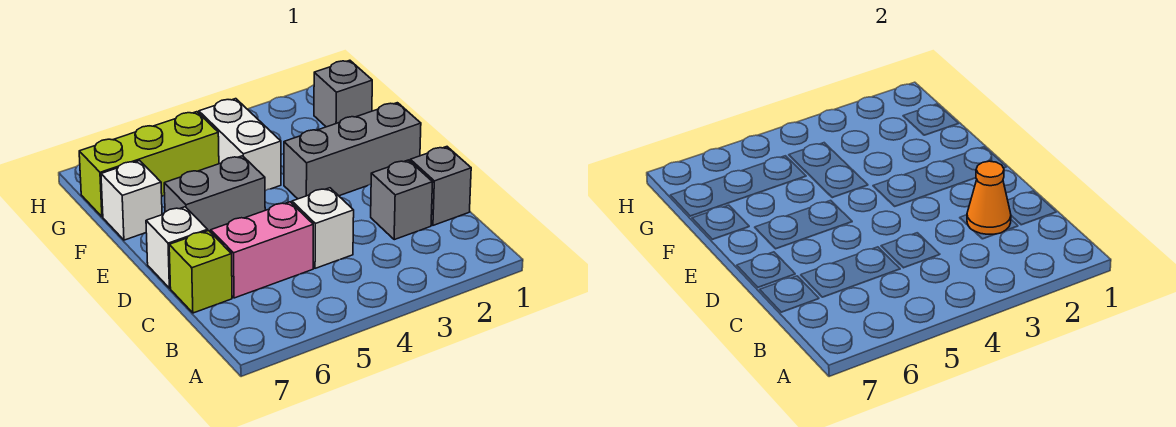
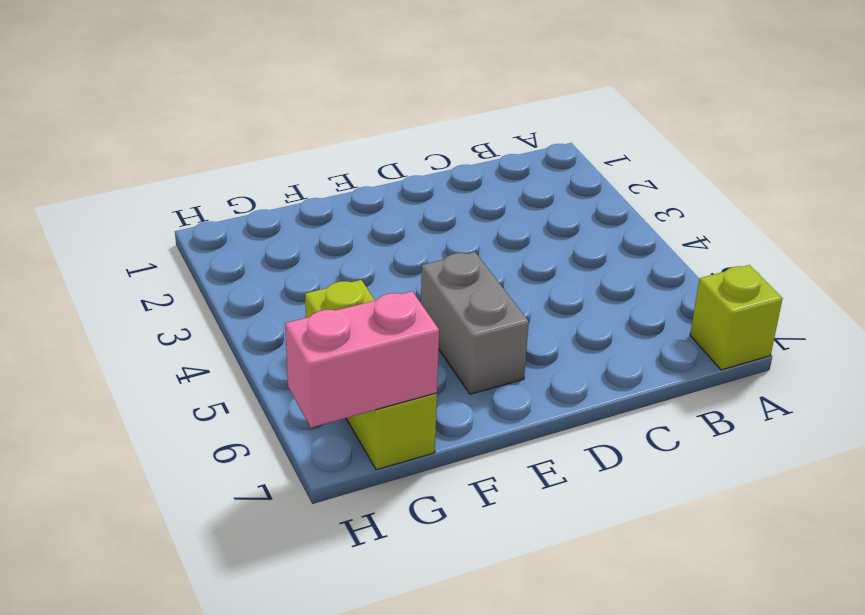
lime 1x1 brick [690,265,783,370] -> lime 1x1 brick moved to [169,231,232,313]
pink 1x2 brick [285,291,439,427] -> pink 1x2 brick turned to [211,202,313,298]
none -> grey 1x1 brick [410,147,471,225]
none -> grey 1x1 brick [371,160,433,240]
none -> white 1x1 brick [292,188,354,268]

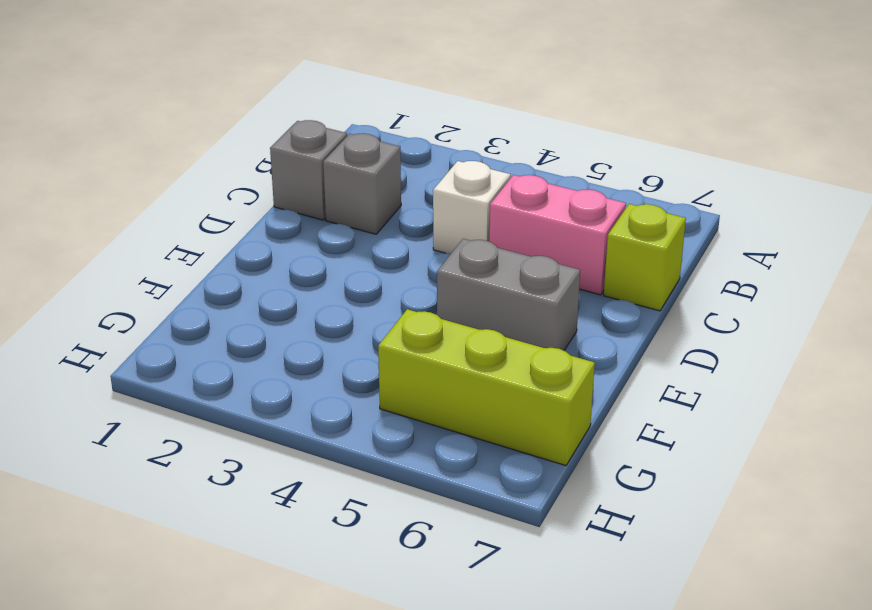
none -> white 1x1 brick [146,207,208,288]
none -> grey 1x3 brick [284,103,421,199]
none -> white 1x2 brick [199,99,281,191]

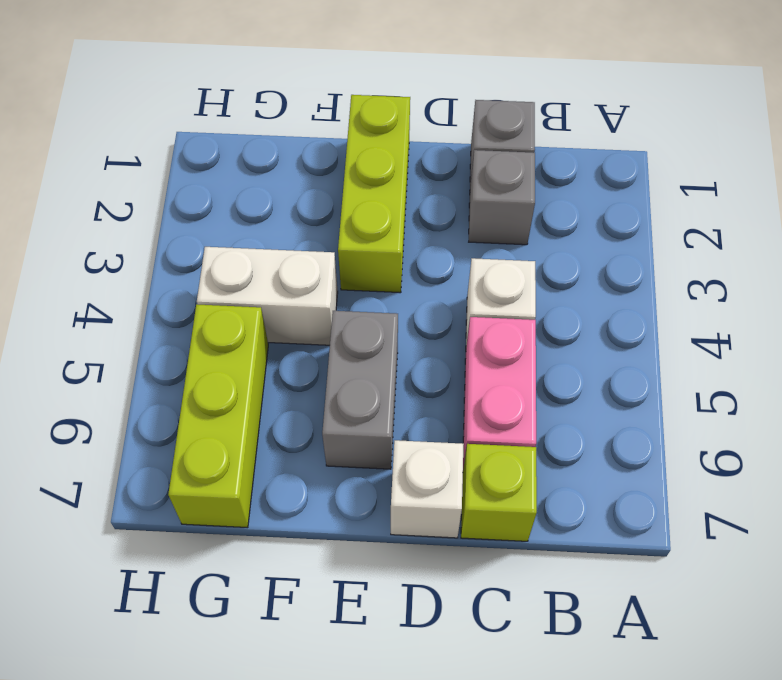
lime 1x3 brick [338,95,410,293] -> grey 1x3 brick [284,103,421,199]
none -> white 1x1 brick [101,161,162,240]
none -> grey 1x1 brick [314,60,372,127]
none -> orange 1x1 cone [967,161,1011,234]

